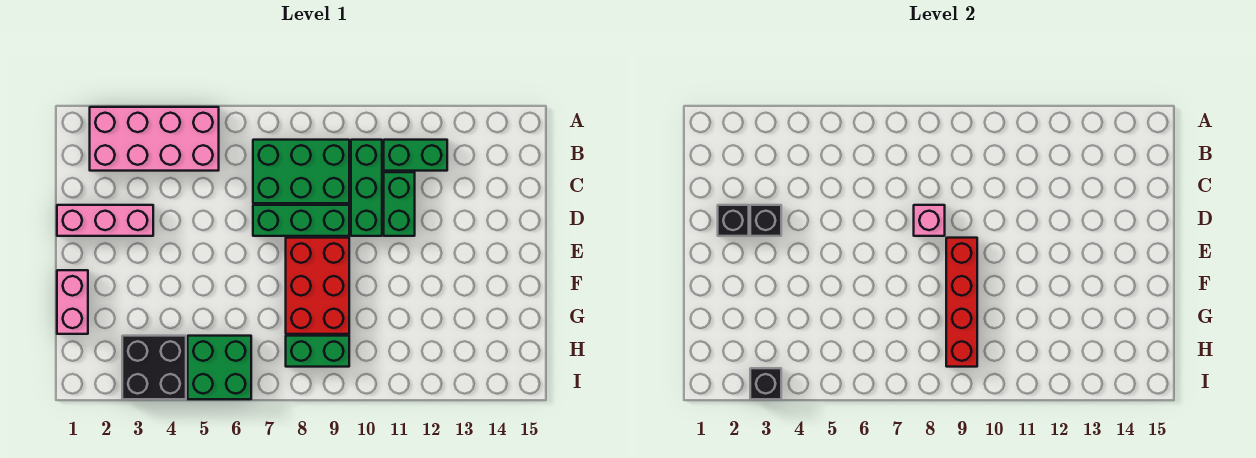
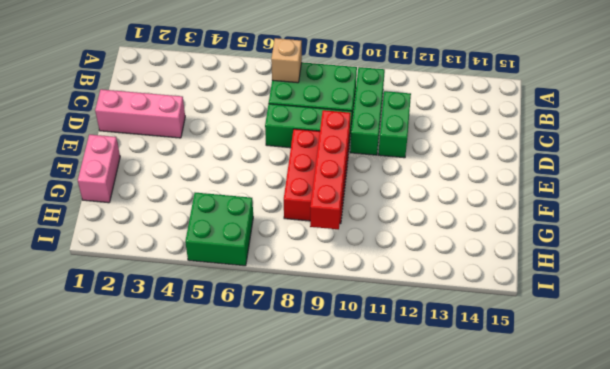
tan 1x1 brick [271,38,302,83] -> none
none -> pink 2x4 brick [90,107,219,171]
none -> green 1x2 brick [384,140,447,171]
none -> black 2x2 brick [122,336,186,399]

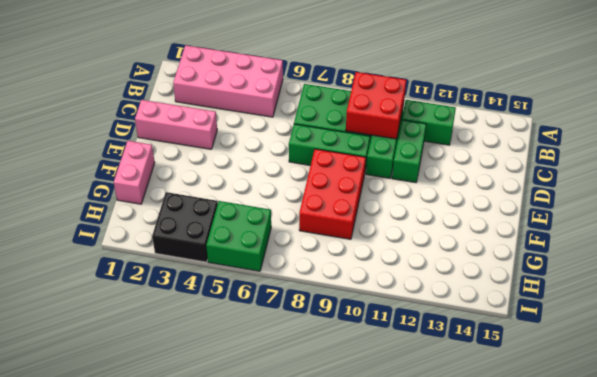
red 2x2 brick [346,72,406,139] -> none
none -> green 1x2 brick [286,336,349,367]
none -> black 1x1 brick [718,205,749,236]
none -> black 1x1 brick [750,205,781,236]

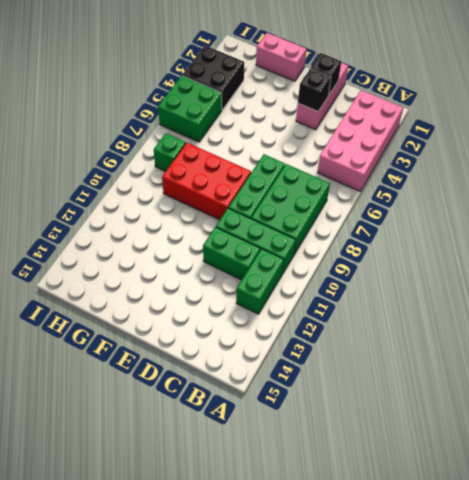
green 1x1 brick [154,133,186,171] -> green 1x2 brick [286,336,349,367]
none -> pink 1x1 brick [914,205,945,236]
none -> red 1x4 brick [946,238,977,367]
none -> black 1x1 brick [750,368,781,399]

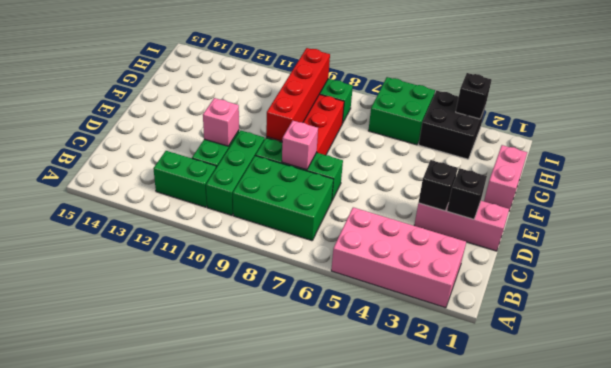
pink 1x1 brick [203,98,239,146] -> none

